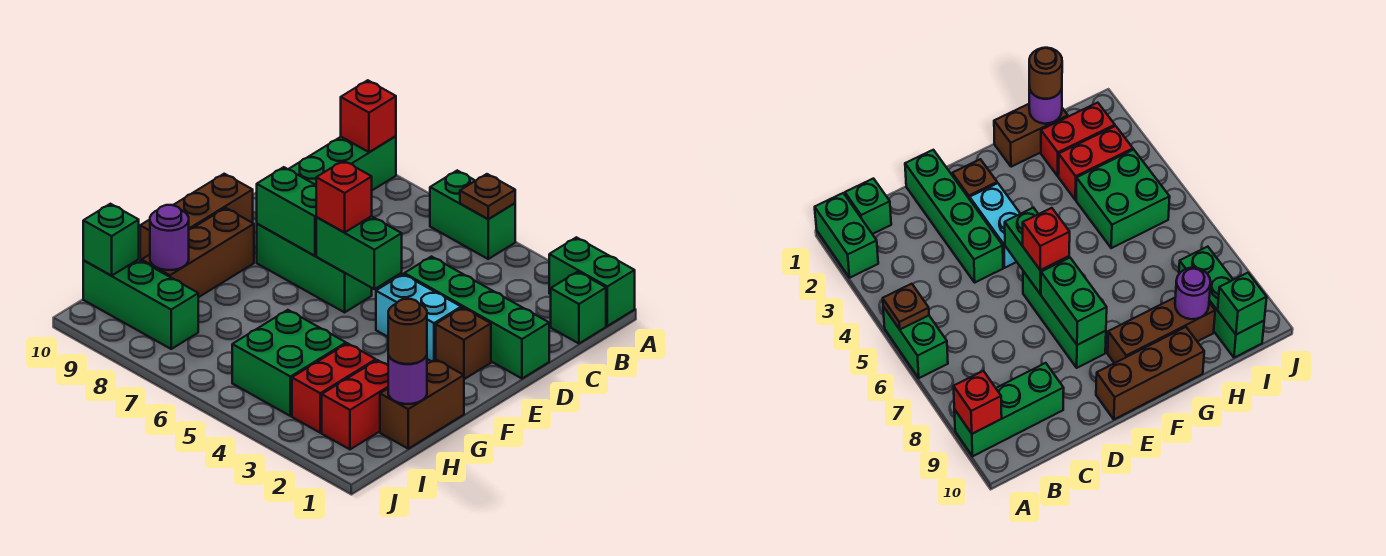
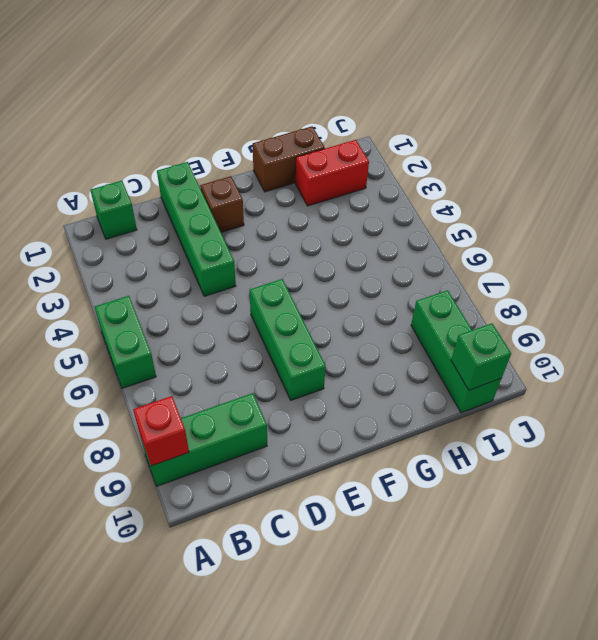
none -> green 1x2 brick [549,237,635,326]
none -> cyan 1x2 brick [376,274,461,362]
none -> brown 1x3 brick [140,174,253,261]

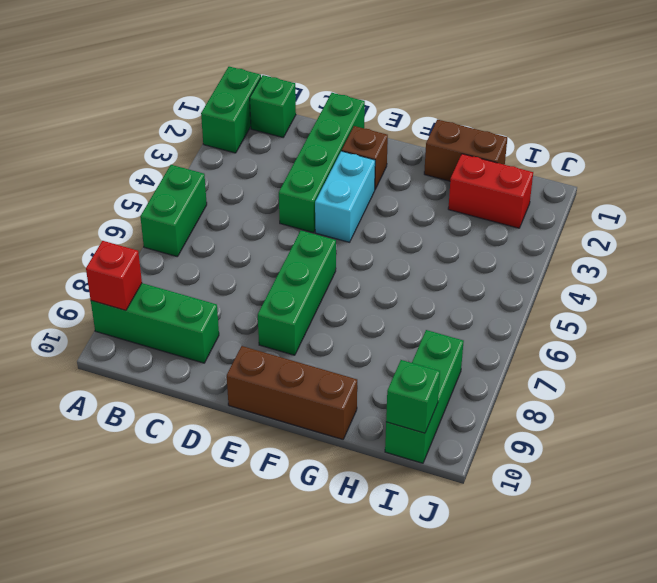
none -> brown 1x3 brick [142,208,254,297]
none -> red 1x2 brick [292,343,376,433]
none -> green 2x2 brick [232,310,346,416]

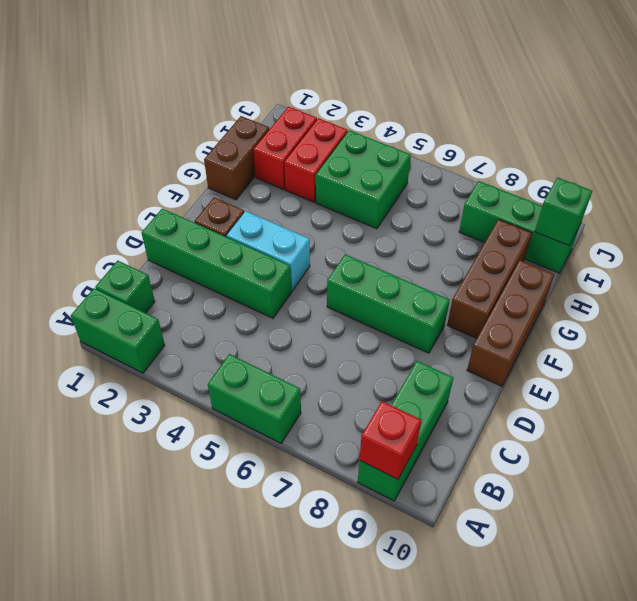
none -> brown 1x1 plate [460,174,515,219]
none -> green 1x2 brick [316,216,402,289]
none -> green 1x2 brick [257,167,316,256]

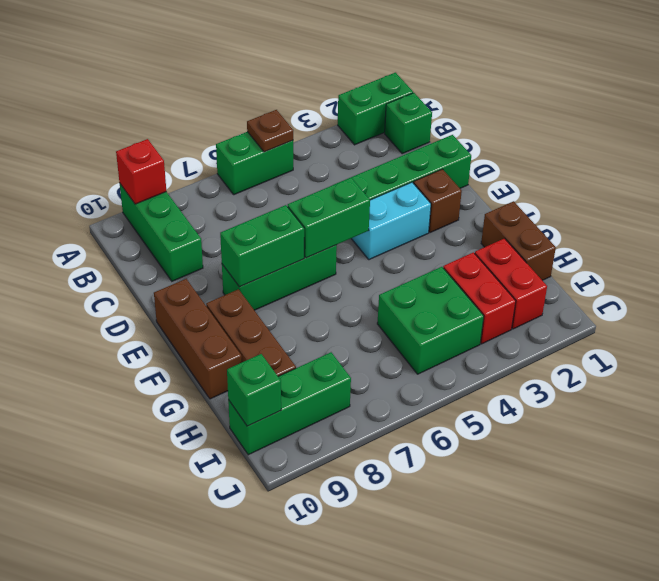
none -> purple 1x1 round brick [388,355,427,404]
none -> purple 1x1 round brick [150,205,189,270]
none -> red 1x1 brick [316,161,372,233]

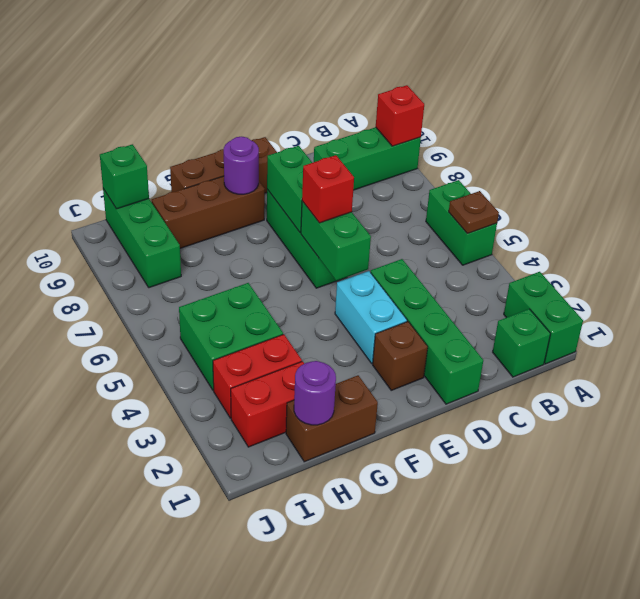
purple 1x1 round brick [224,137,259,194] -> purple 1x1 round brick moved to [150,205,189,270]
none -> brown 1x1 round brick [388,299,427,364]

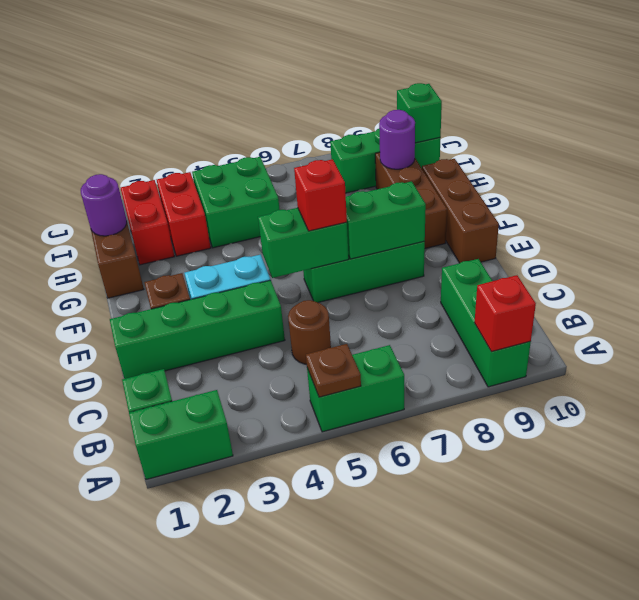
brown 1x1 round brick [288,300,331,364] -> brown 1x1 round brick moved to [388,299,427,364]

